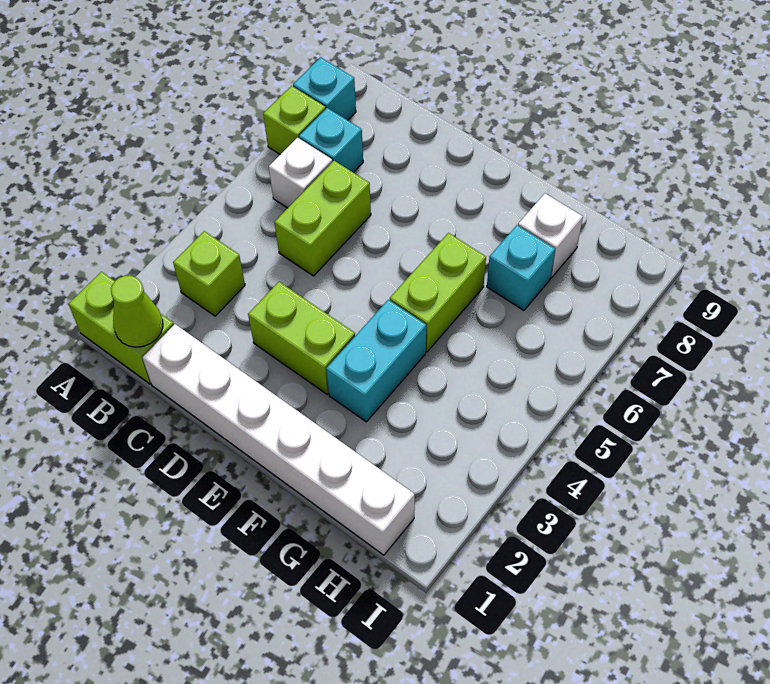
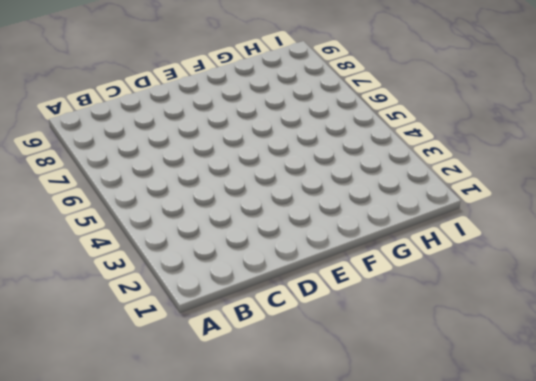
none -> lime 1x2 brick [69,272,174,384]
none -> lime 1x1 brick [263,86,326,154]
none -> cyan 1x1 brick [293,57,356,120]

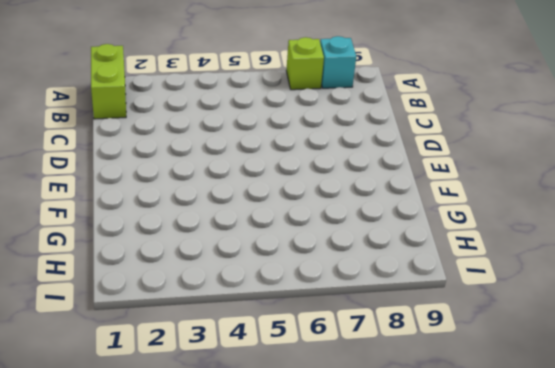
none -> lime 1x1 brick [173,231,245,316]
none -> white 1x1 brick [269,137,332,208]
none -> cyan 1x1 brick [299,108,363,173]

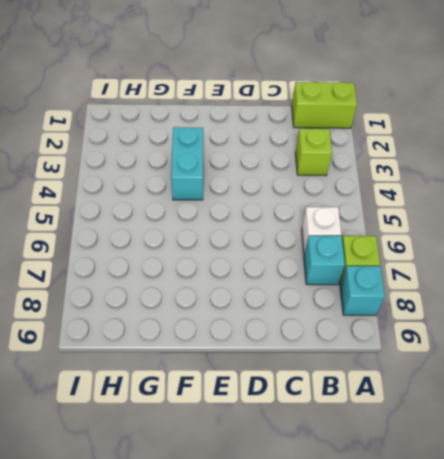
none -> white 1x6 brick [142,324,415,555]
none -> lime 1x2 brick [274,161,371,276]
none -> lime 1x2 brick [248,282,355,394]

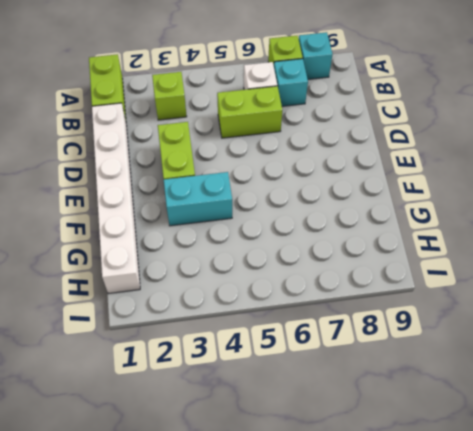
none -> lime 1x2 brick [390,233,486,352]
none -> cyan 1x1 brick [487,225,555,310]
none -> white 1x1 brick [518,193,583,278]

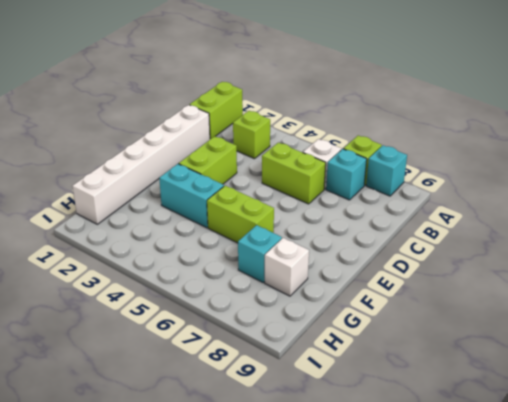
none -> lime 1x1 cone [111,276,163,347]

